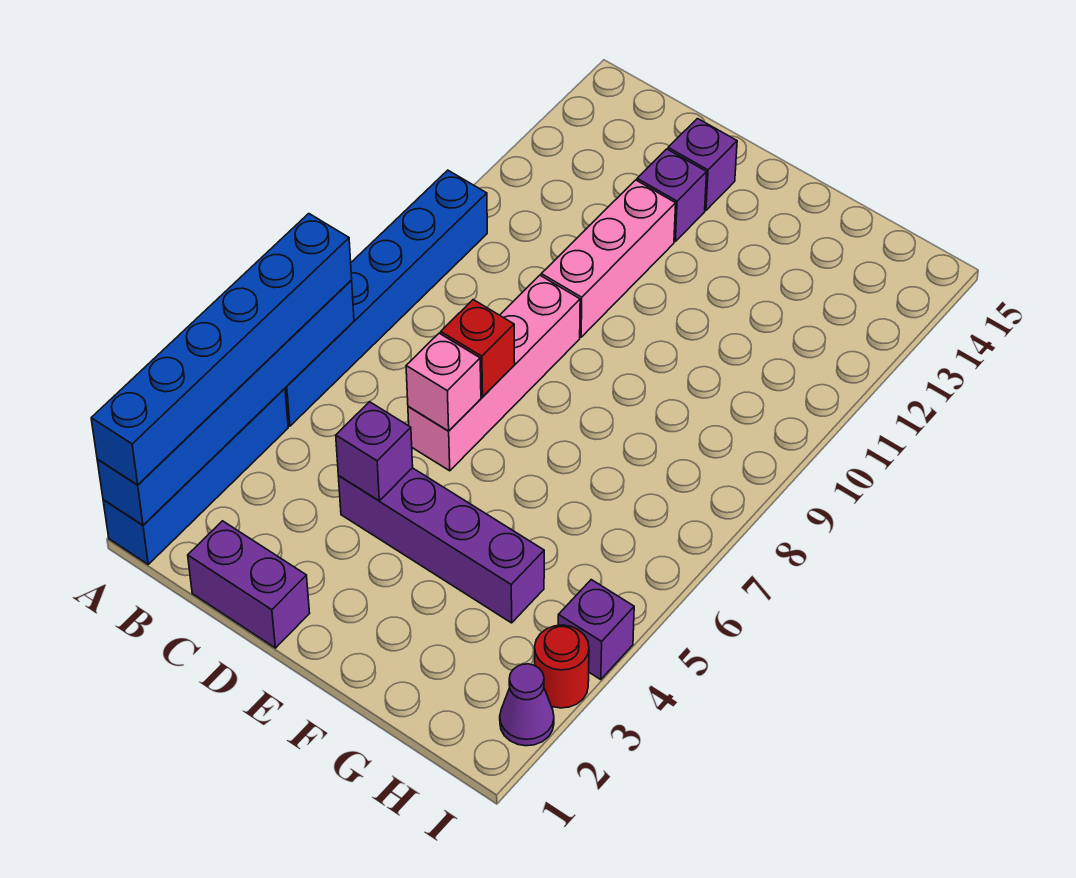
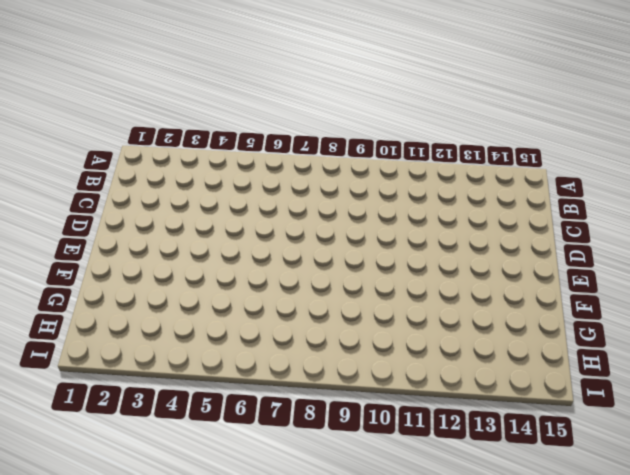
none -> blue 1x4 brick [103,389,288,564]
none -> blue 1x6 brick [285,170,487,426]
none -> purple 1x2 brick [188,521,310,648]

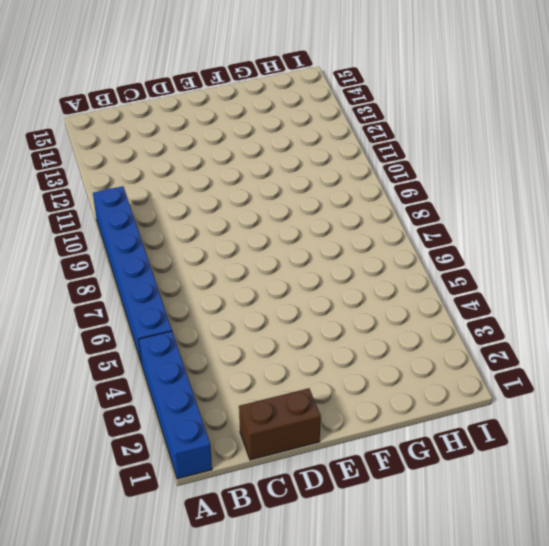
brown 1x2 brick [239,388,321,460] -> purple 1x2 brick [188,521,310,648]
none -> purple 1x4 brick [338,468,544,623]
none -> pink 1x4 brick [408,275,580,471]
none -> pink 1x3 brick [541,180,676,337]

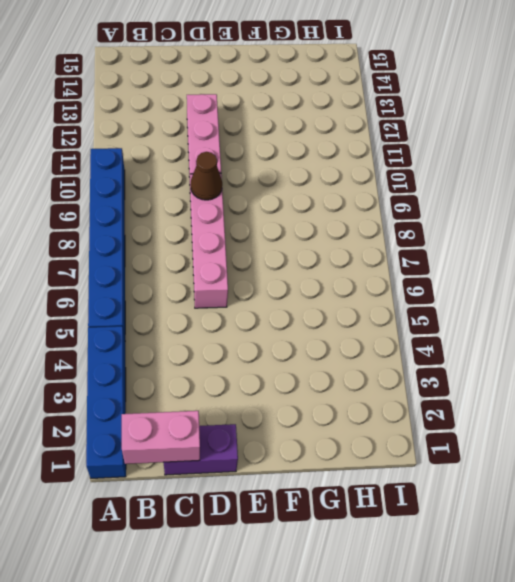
pink 1x2 brick [122,411,200,464] -> none
brown 1x1 cone [191,152,222,200] -> none
none -> purple 1x4 brick [338,468,544,623]
none -> purple 1x1 brick [637,149,707,241]
none -> purple 1x1 brick [668,119,737,210]

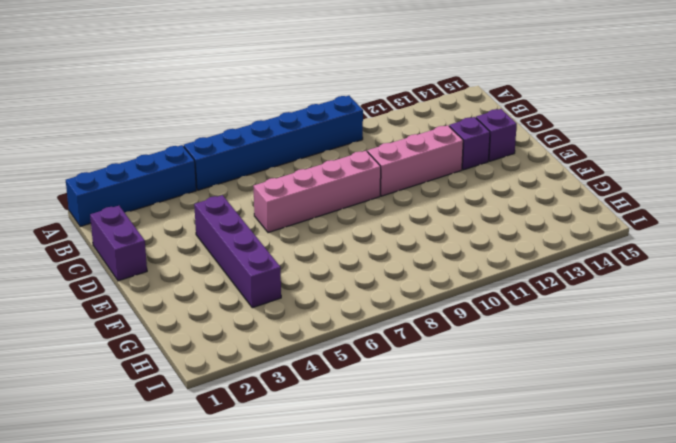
none -> purple 1x1 cone [500,664,554,746]
none -> red 1x1 round brick [535,625,589,708]
none -> purple 1x1 brick [558,580,634,680]

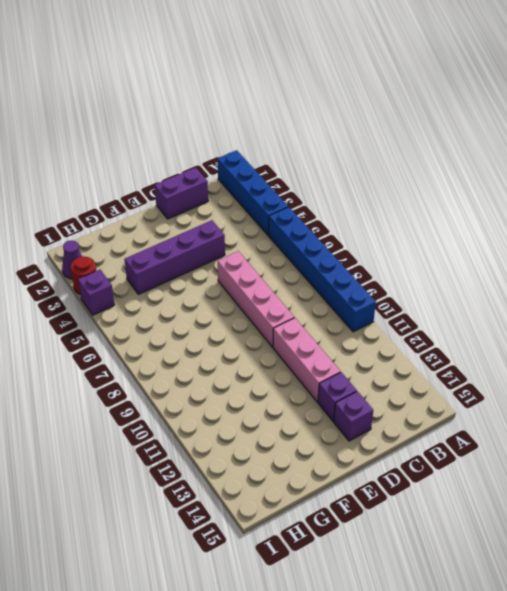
none -> blue 1x6 brick [97,280,354,525]
none -> purple 1x1 brick [336,402,413,501]
none -> pink 1x1 brick [406,333,481,431]

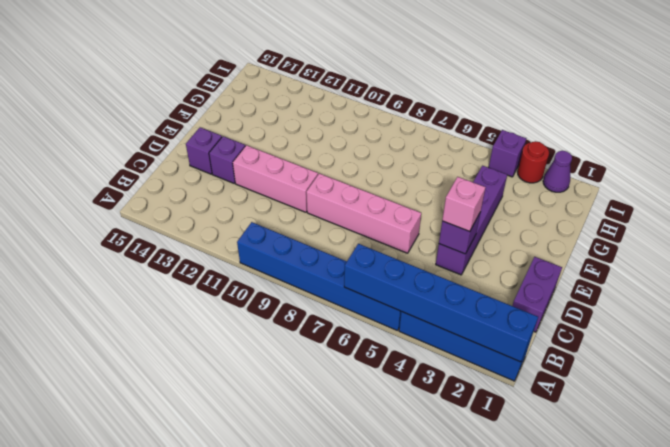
pink 1x1 brick [442,177,486,232] -> pink 1x1 brick moved to [406,333,481,431]
none -> red 1x1 brick [441,300,515,397]
none -> blue 1x6 brick [91,214,352,485]

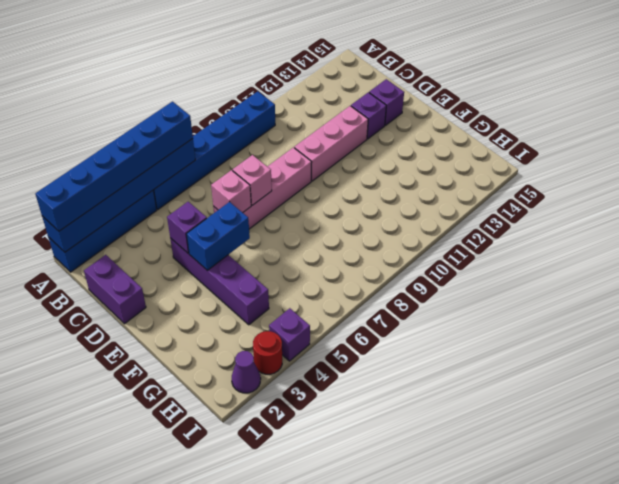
pink 1x1 brick [233,155,272,205] -> red 1x1 brick [441,300,515,397]
blue 1x2 brick [186,202,250,270] -> none

